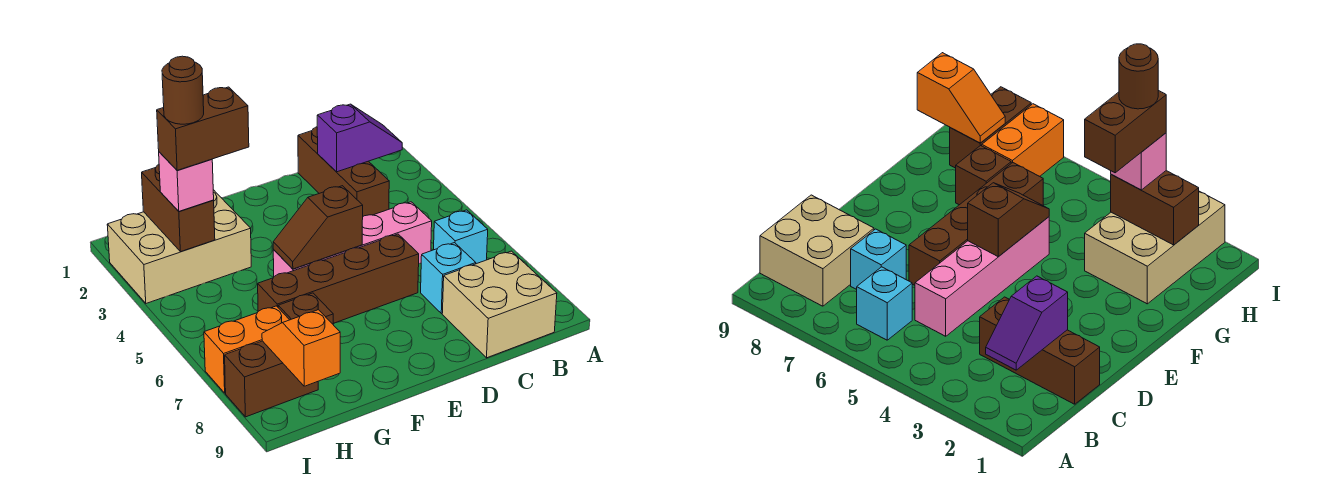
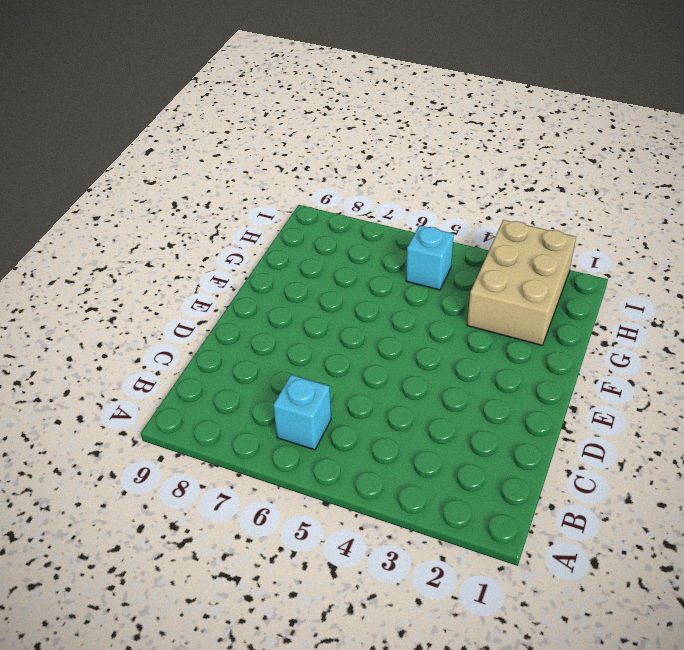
cyan 1x1 brick [406,226,454,290] -> cyan 1x1 brick moved to [421,243,476,314]
none -> tan 2x2 brick [442,251,557,358]
none -> brown 1x3 brick [298,127,389,216]
none -> pink 1x4 brick [273,202,432,276]

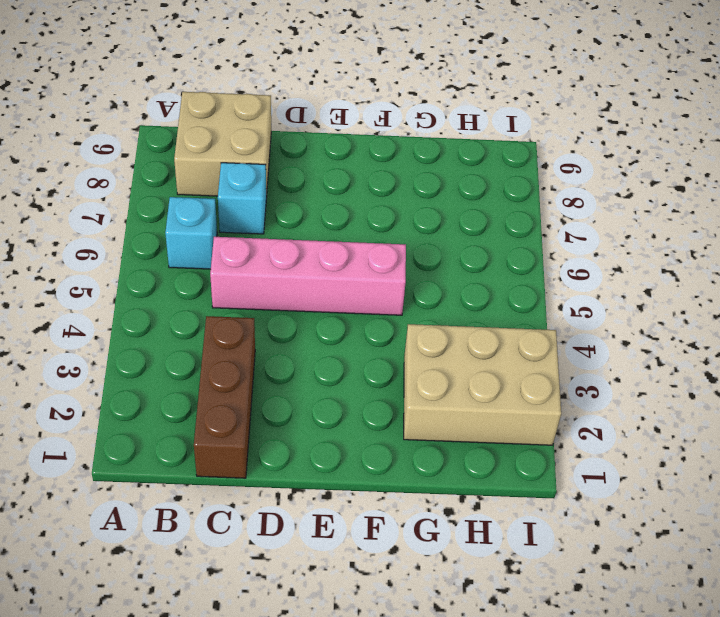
none -> brown 1x4 brick [258,234,419,323]
none -> brown 1x1 brick [278,293,333,324]
none -> orange 1x2 brick [204,306,289,393]

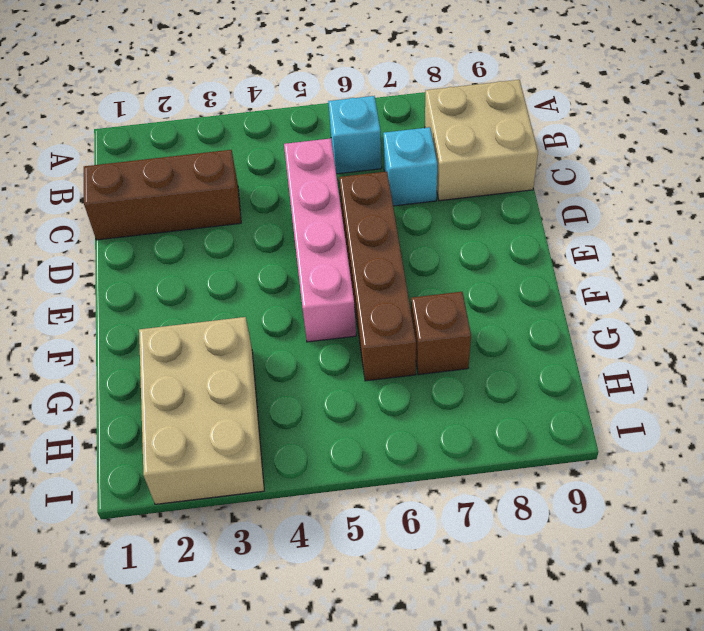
none -> orange 1x2 brick [204,306,289,393]
none -> brown 1x2 brick [225,341,318,417]
none -> purple 1x2 slope [317,104,402,172]

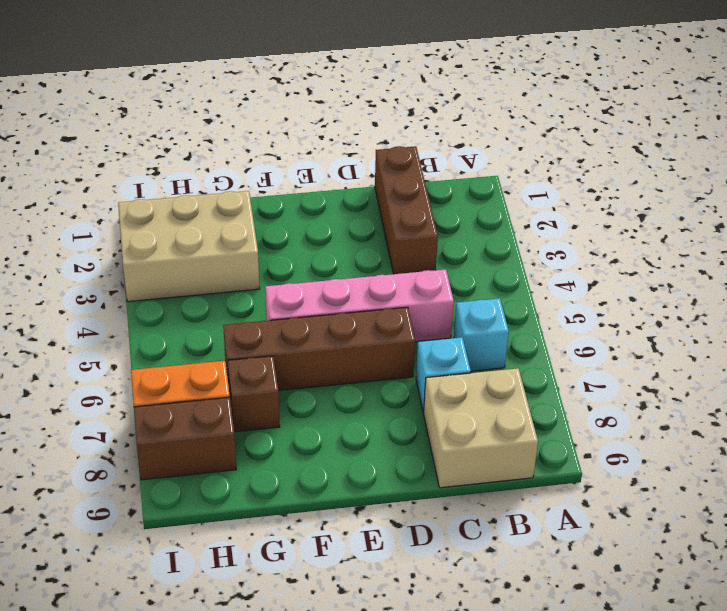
none -> purple 1x2 slope [317,104,402,172]
none -> brown 1x2 slope [273,186,363,269]
none -> brown 1x2 brick [142,165,215,252]

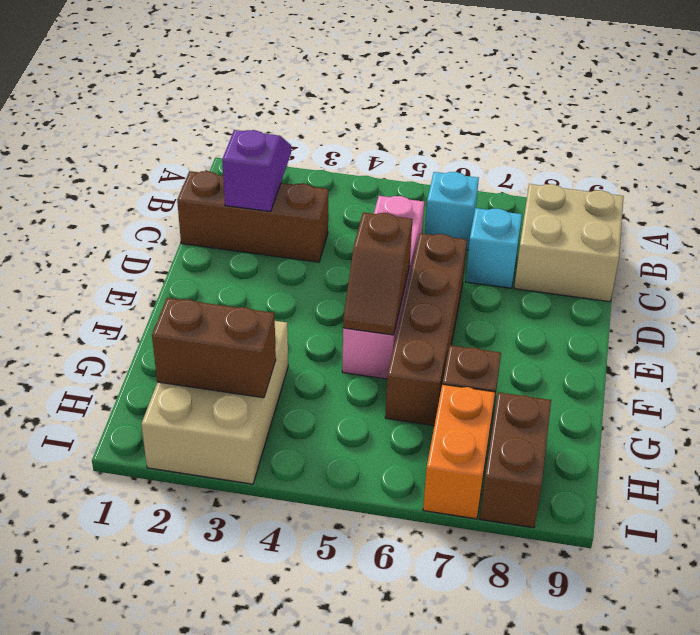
none -> orange 1x2 slope [262,310,340,386]
none -> pink 1x1 brick [159,152,214,211]
none -> brown 1x2 brick [157,87,249,170]

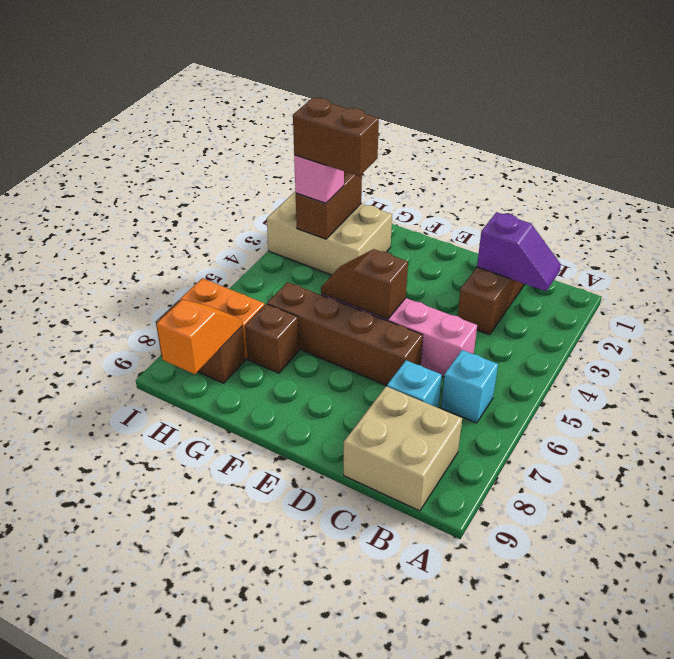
none -> brown 1x1 round brick [162,56,204,124]

